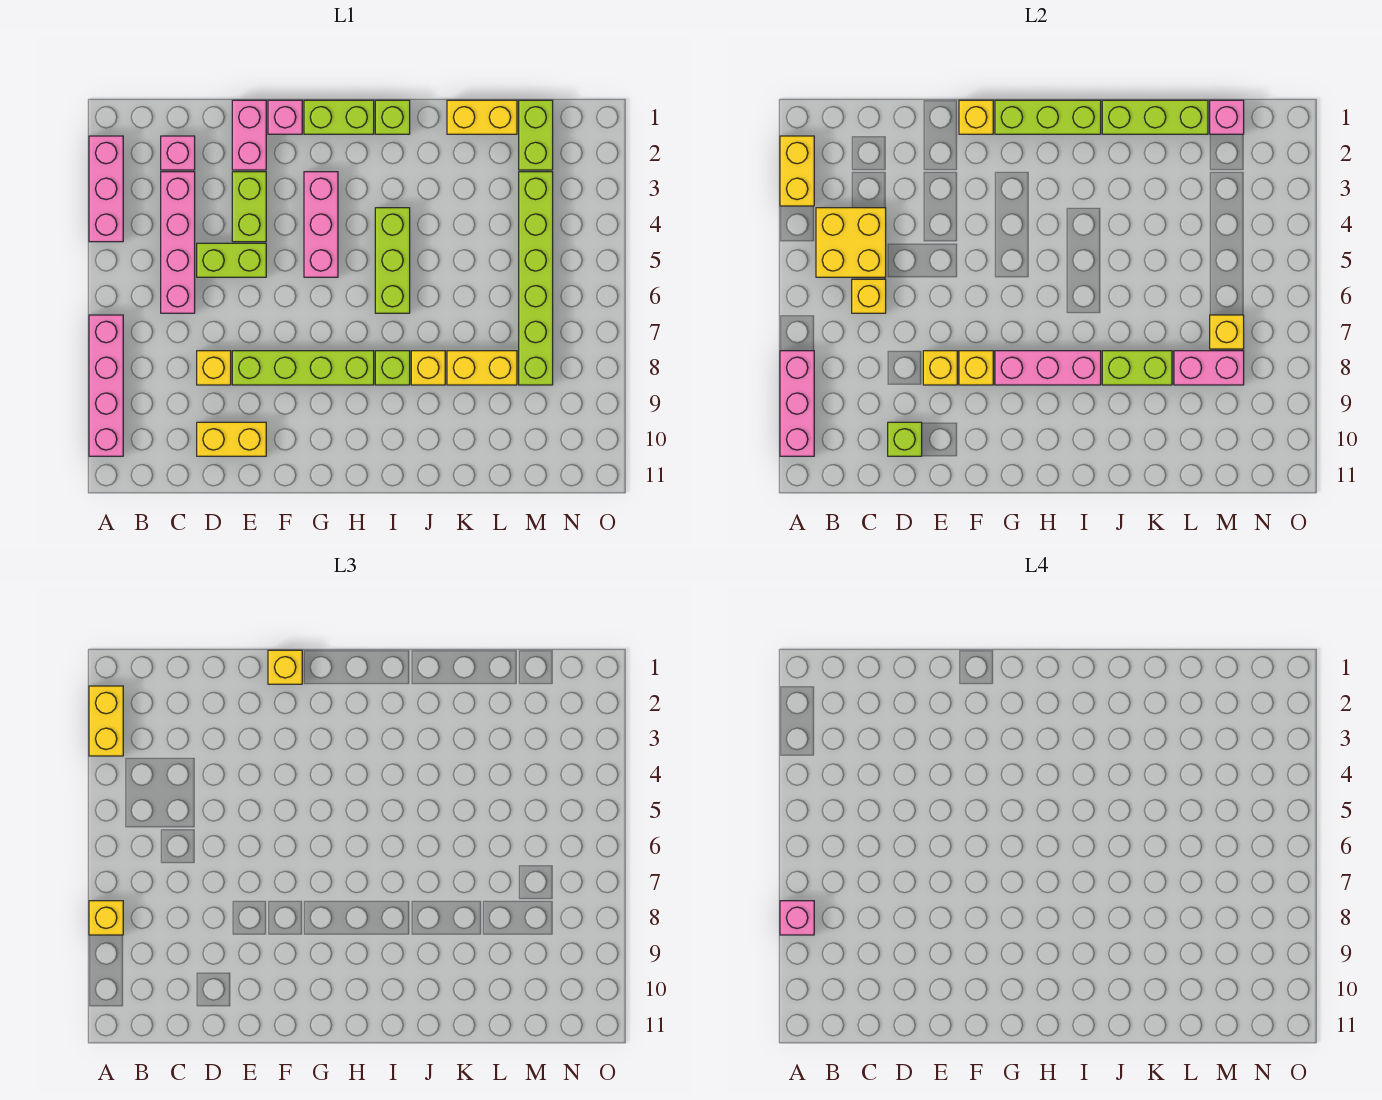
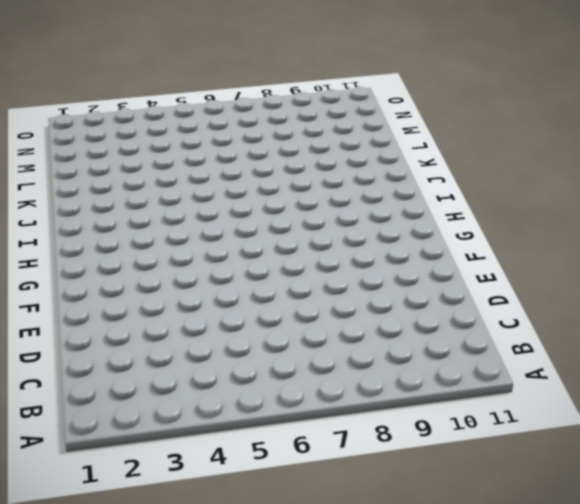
none -> pink 1x3 brick [89,136,123,242]
none -> pink 1x4 brick [89,315,123,456]
none -> pink 1x1 brick [161,136,195,170]
none -> pink 1x4 brick [161,172,195,313]

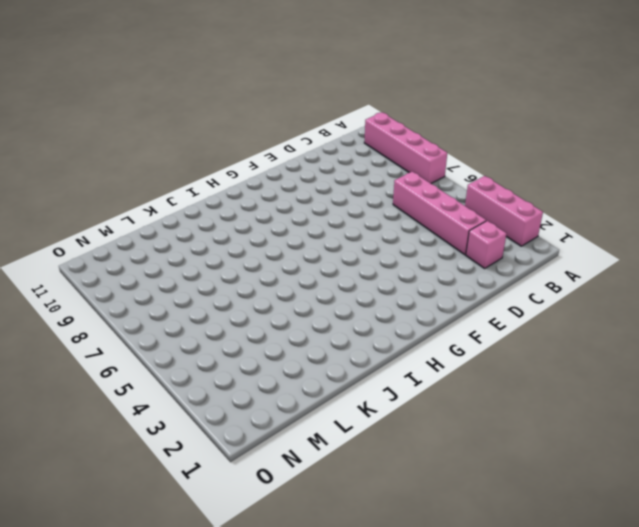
none -> lime 1x2 brick [197,243,266,277]
none -> yellow 1x1 brick [197,351,231,385]
none -> yellow 1x2 brick [197,422,266,456]
none -> pink 1x2 brick [232,100,266,170]

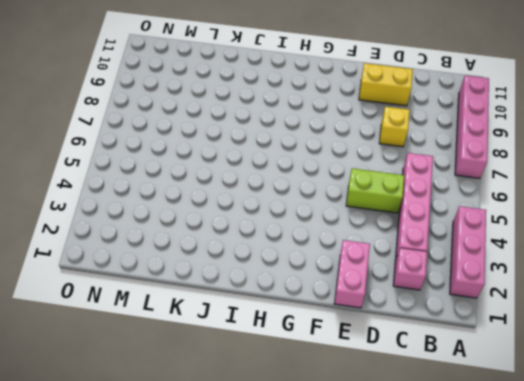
none -> lime 1x2 brick [232,172,266,242]
none -> lime 1x4 brick [232,351,374,385]
none -> pink 1x1 brick [268,100,302,134]
none -> lime 1x2 brick [304,100,374,134]

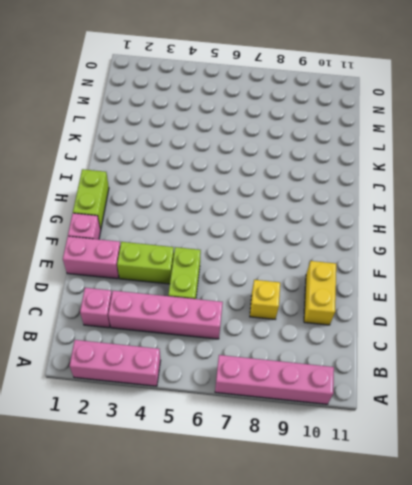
none -> lime 1x4 brick [232,351,374,385]
none -> pink 1x3 brick [304,172,338,277]
none -> lime 1x1 brick [375,100,410,134]
none -> lime 1x3 brick [375,208,410,313]

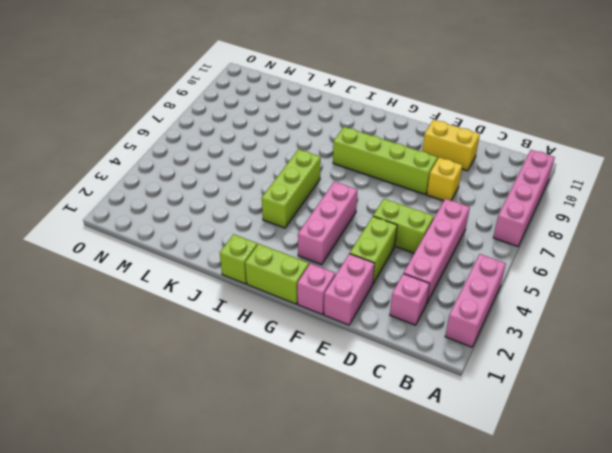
none -> lime 1x1 brick [375,351,410,385]
none -> yellow 1x1 brick [411,351,445,385]
none -> yellow 1x2 brick [447,100,517,134]
none -> yellow 1x2 brick [447,351,517,385]

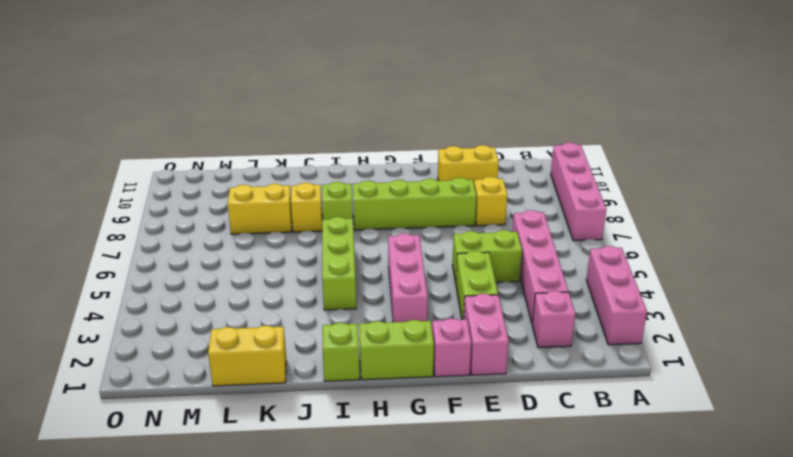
none -> lime 1x2 brick [519,100,553,170]
none -> lime 1x6 brick [519,172,553,385]
none -> yellow 1x2 brick [780,136,814,206]
none -> pink 1x3 brick [780,351,814,456]

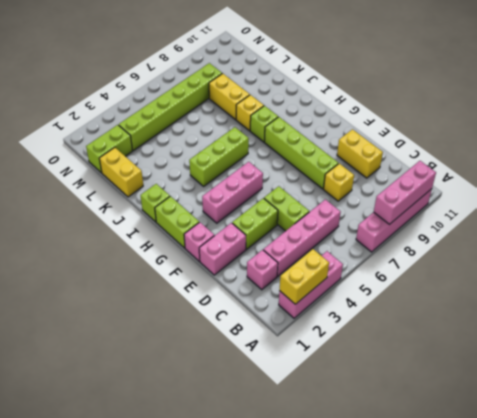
none -> yellow 2x2 brick [816,208,886,277]
none -> yellow 1x1 brick [852,279,886,313]
none -> lime 1x1 brick [888,422,922,456]
none -> yellow 1x1 brick [923,351,957,385]

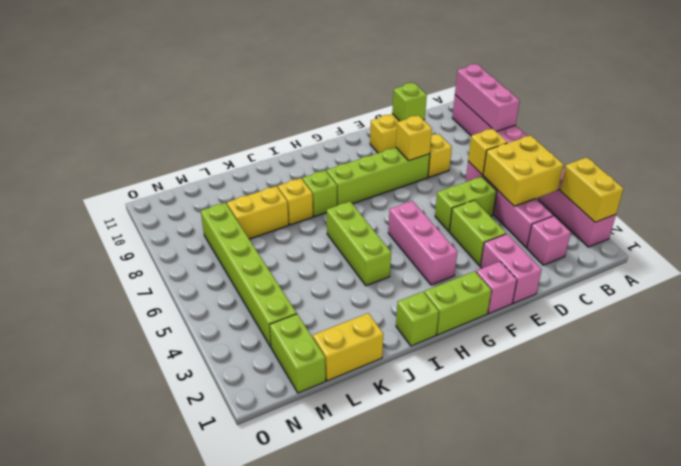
none -> yellow 1x1 brick [959,100,993,134]
none -> yellow 1x1 brick [959,351,993,385]
none -> lime 1x3 brick [995,100,1101,134]
none -> pink 1x3 brick [995,351,1101,385]

